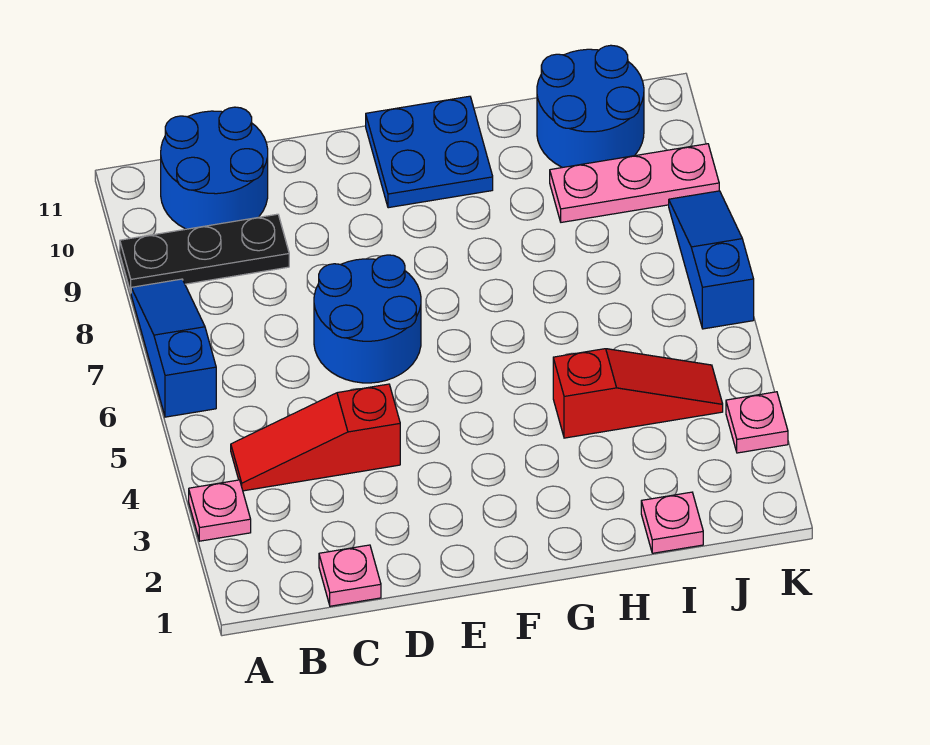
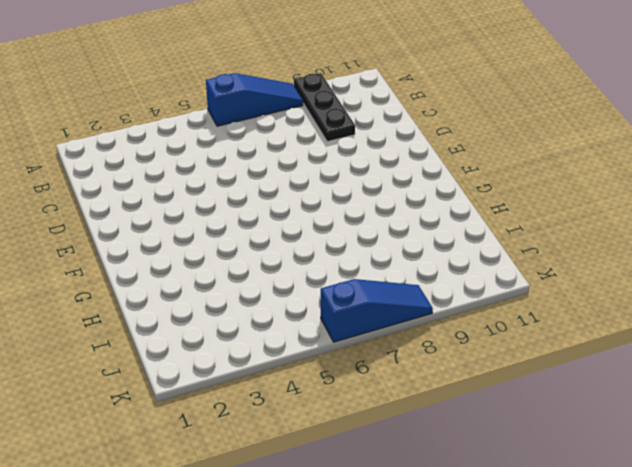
none -> pink 1x1 plate [189,480,251,541]
none -> red 1x3 slope [231,384,400,491]
none -> blue 2x2 round brick [161,107,268,229]

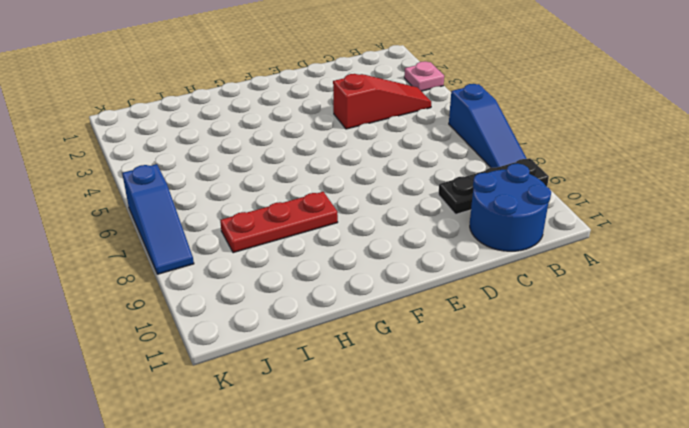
red 1x3 plate [220,192,338,253] -> none
none -> pink 1x1 plate [319,545,381,606]
none -> blue 2x2 round brick [314,255,421,383]
none -> blue 2x2 plate [366,96,493,208]

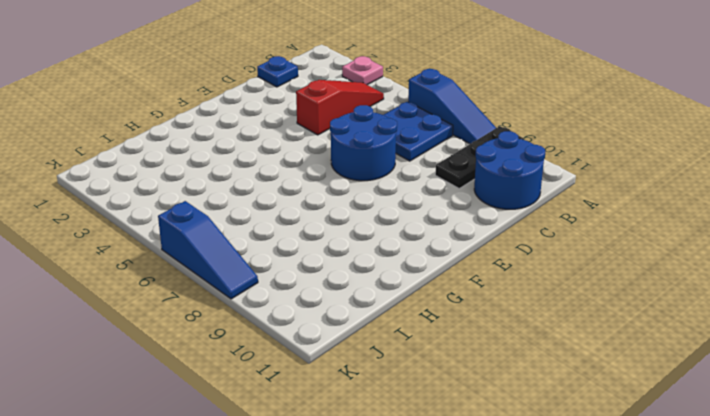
blue 2x2 plate [384,102,453,161] -> blue 2x2 plate moved to [366,96,493,208]
blue 1x1 plate [257,56,298,87] -> pink 1x1 plate [319,545,381,606]
none -> red 1x3 slope [553,349,723,438]
none -> pink 1x1 plate [641,492,703,553]
none -> pink 1x3 plate [550,144,719,222]

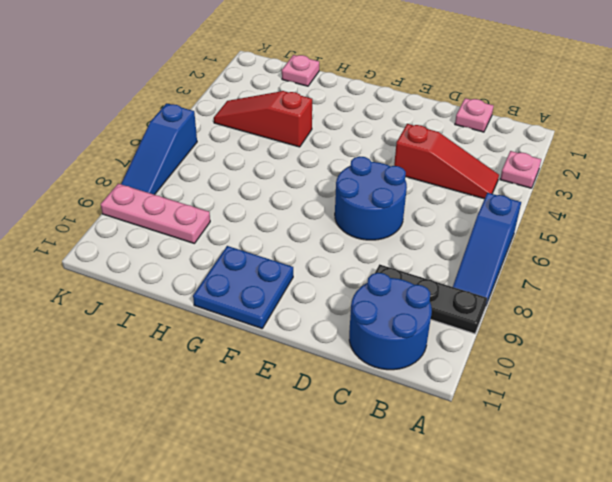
none -> blue 2x2 round brick [537,45,644,167]
none -> pink 1x1 plate [726,392,788,453]

